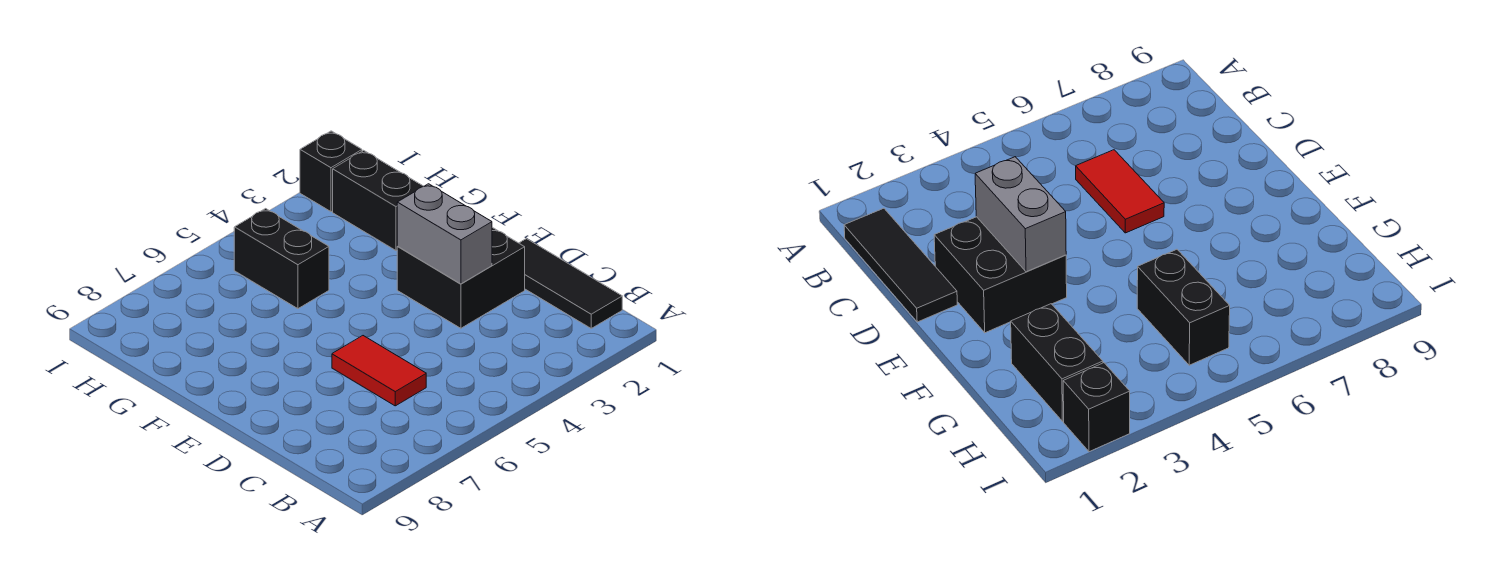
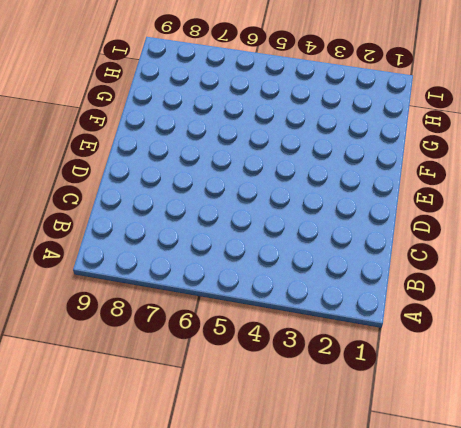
none -> black 1x3 tile [519,239,622,328]
none -> red 1x2 tile [332,336,426,406]

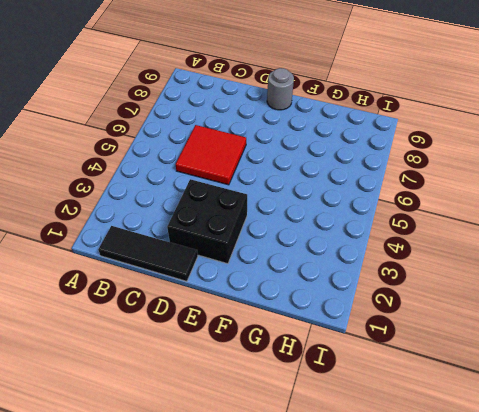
red 2x2 tile [176,125,246,185] -> red 1x2 tile [332,336,426,406]
grey 1x1 round brick [267,68,294,110] -> none
none -> black 1x2 brick [333,150,424,250]
none -> black 1x2 brick [234,209,329,309]

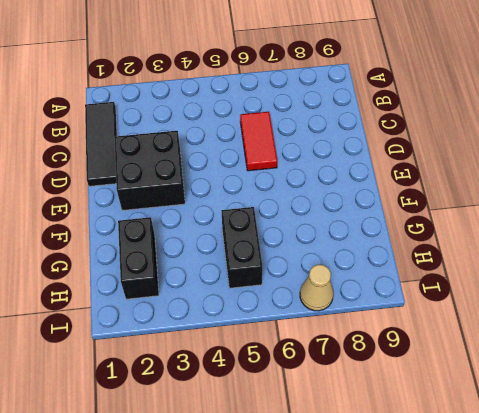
tan 1x1 cone [300,265,333,311] -> none
none -> black 1x1 brick [300,131,362,212]
none -> grey 1x2 brick [397,184,492,284]

